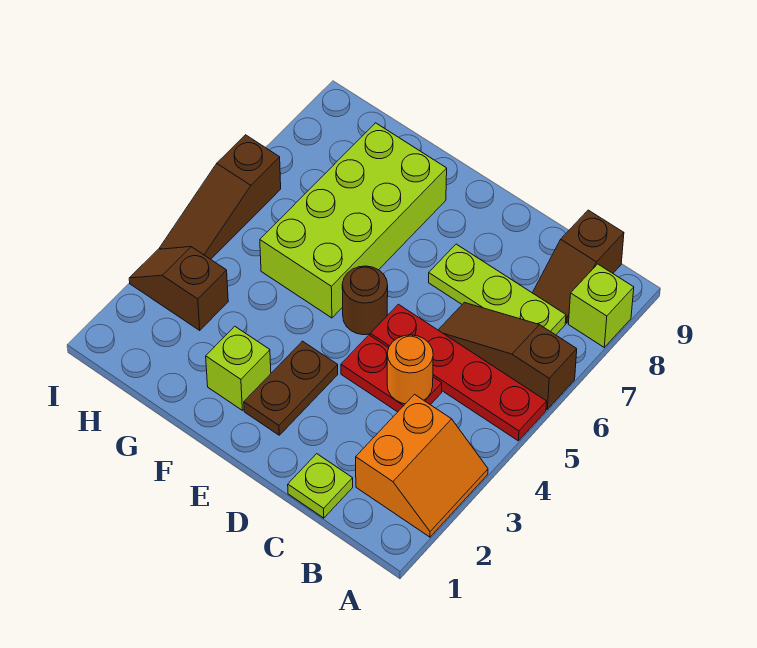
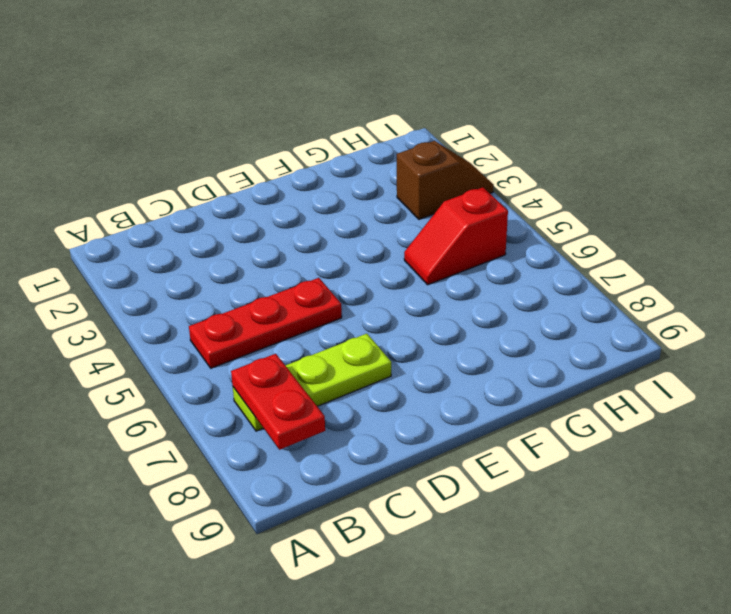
red 1x3 plate [189,278,342,368] -> red 1x4 plate [370,304,547,441]
red 1x2 plate [231,354,325,450] -> red 1x2 plate turned to [341,335,442,412]
red 1x2 slope [404,187,508,285] -> lime 2x4 brick [260,123,447,318]
none -> orange 2x2 slope [356,395,488,537]
none -> brown 1x3 slope [439,302,577,409]
none -> lime 1x1 brick [568,264,634,347]

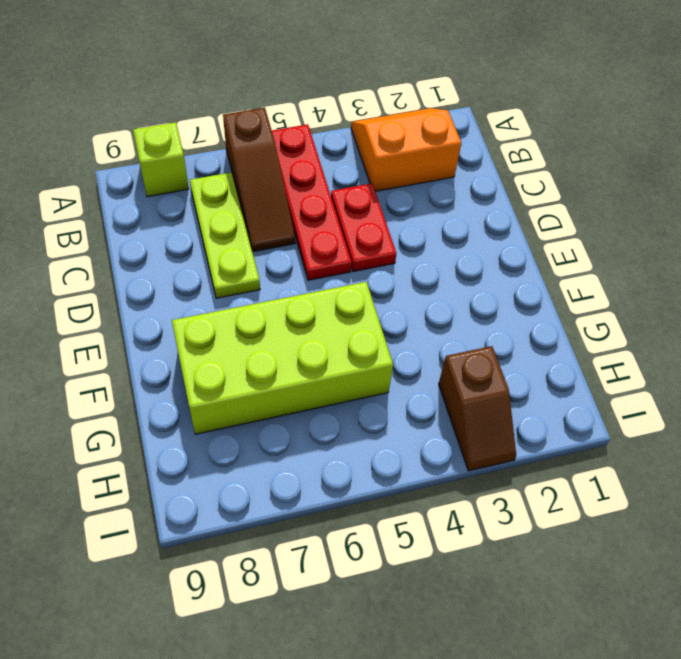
none -> brown 1x2 slope [533,210,624,323]
none -> lime 1x1 plate [288,454,353,518]
none -> brown 1x2 plate [244,341,338,435]

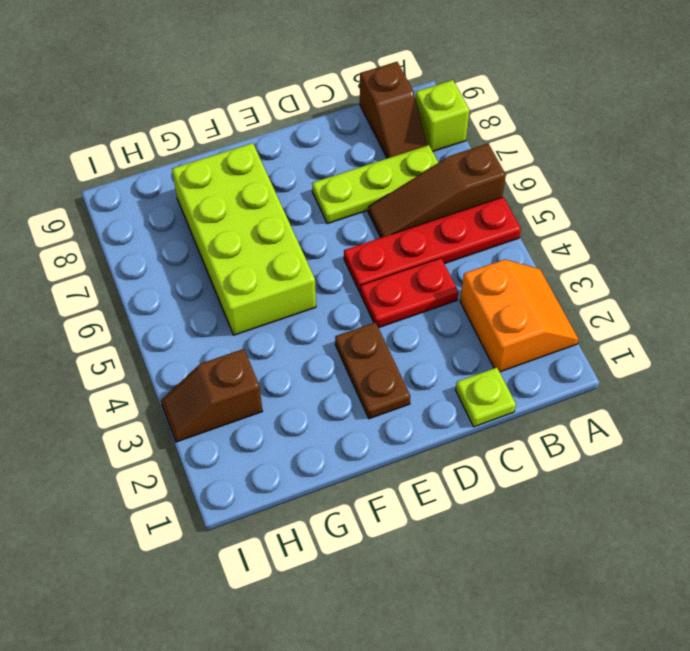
none -> brown 1x1 round brick [342,266,388,335]
none -> lime 1x1 brick [206,326,271,410]
none -> brown 1x3 slope [159,135,281,259]

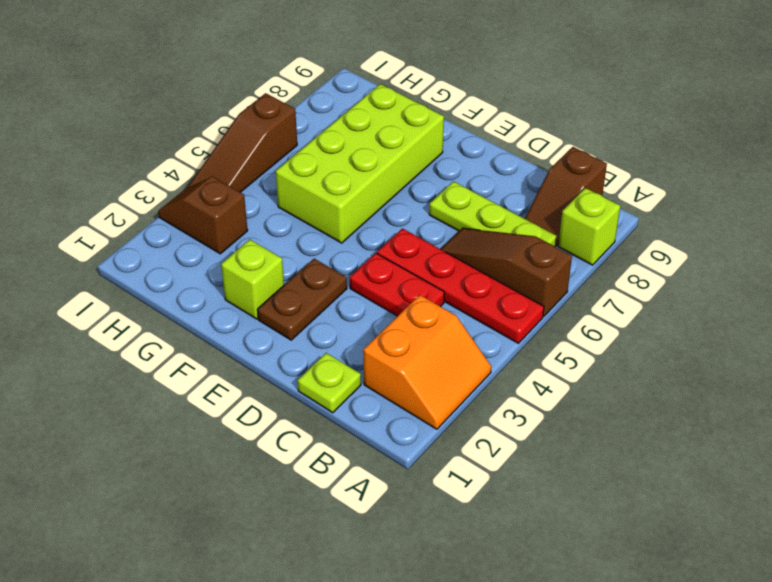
none -> brown 1x1 round brick [342,266,388,335]
none -> orange 1x1 round brick [387,335,433,404]

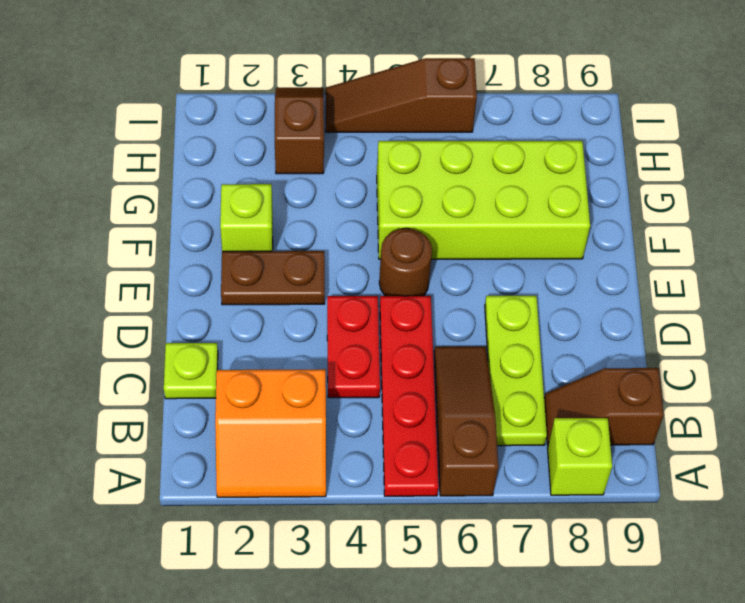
none -> orange 1x1 round brick [387,335,433,404]

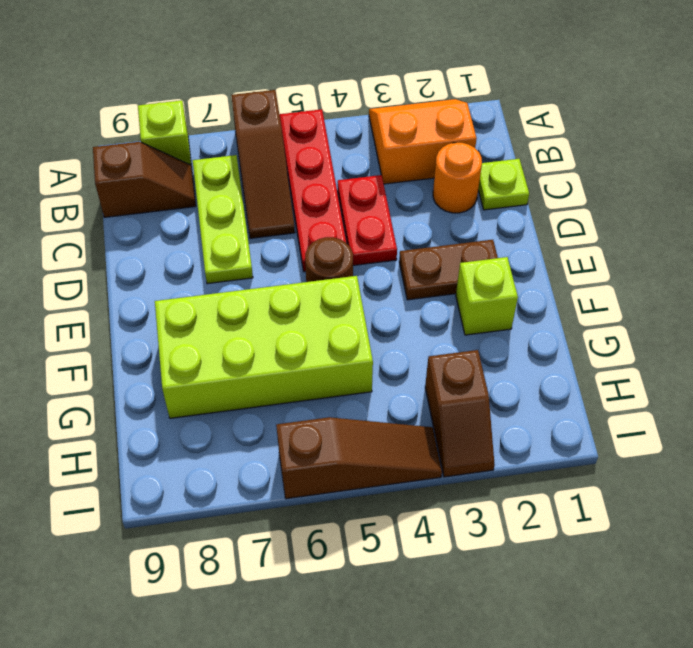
orange 1x1 round brick [433,143,482,213] -> orange 1x1 round brick moved to [387,335,433,404]

